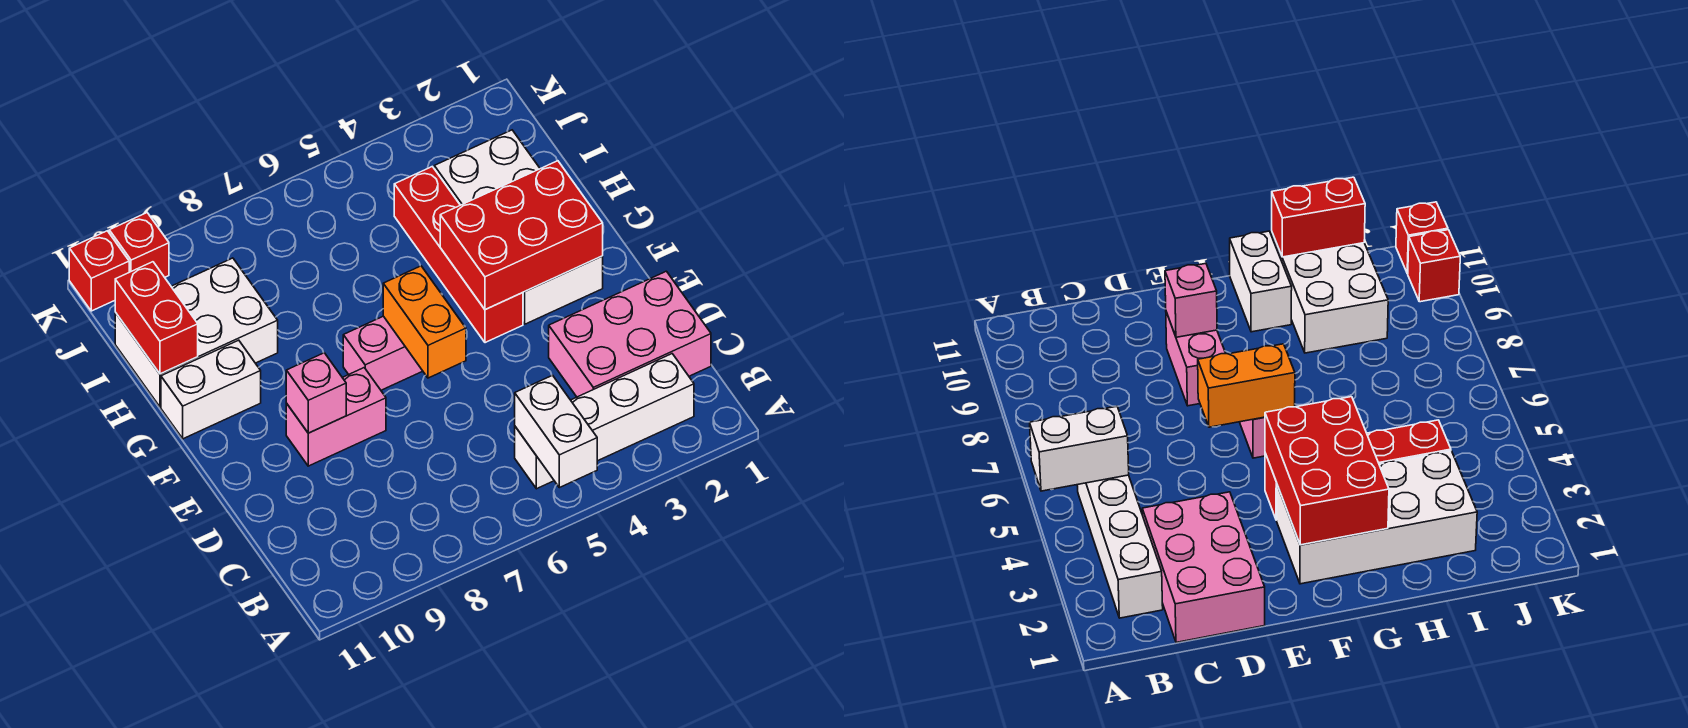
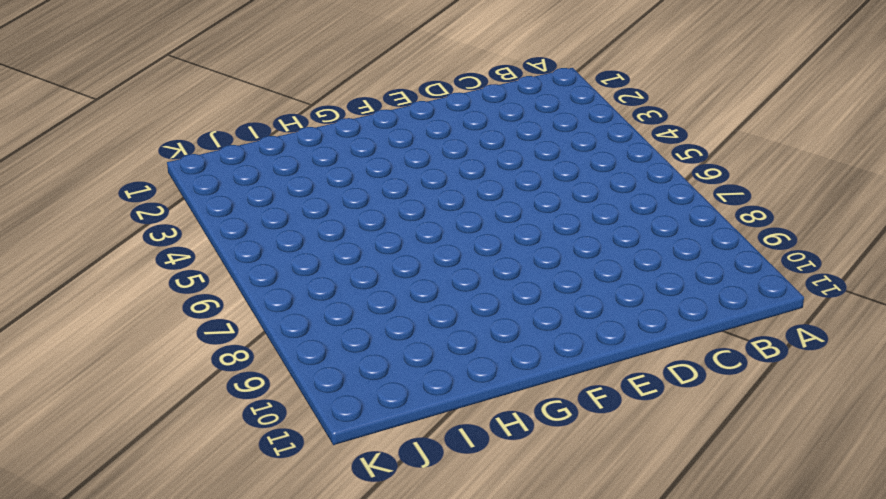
none -> white 1x4 brick [515,354,694,489]
none -> pink 2x3 brick [549,271,711,397]
none -> pink 1x2 brick [286,368,386,466]

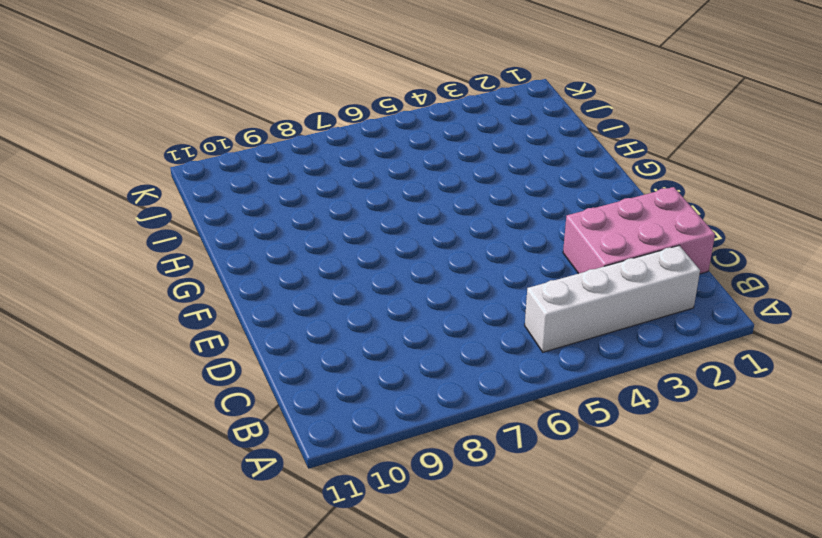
none -> pink 1x2 brick [286,368,386,466]
none -> white 2x4 brick [434,130,603,324]
none -> red 1x4 brick [394,167,523,343]

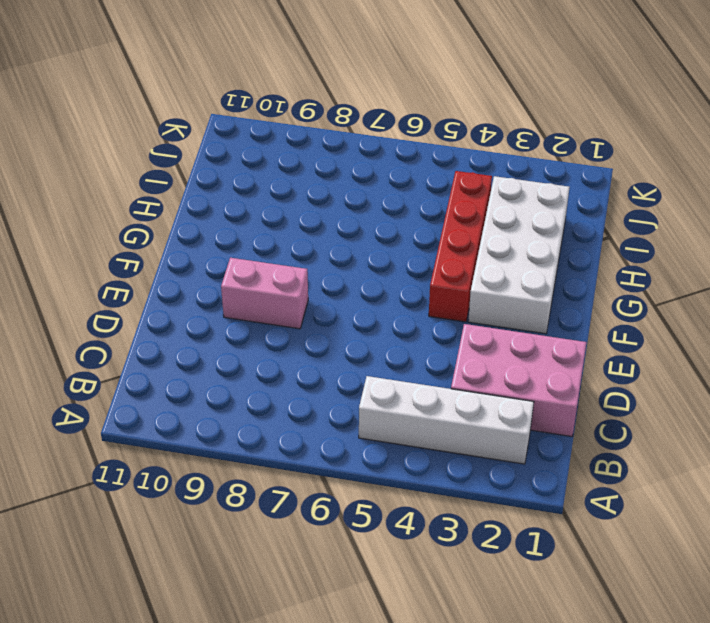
none -> pink 1x2 brick [343,316,422,390]
none -> white 1x2 brick [161,340,261,439]
none -> white 2x3 brick [115,258,278,407]

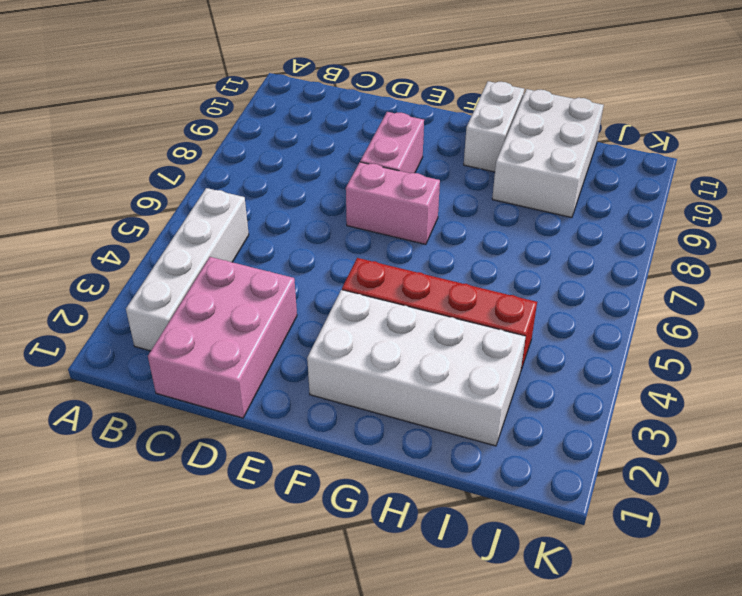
pink 1x2 brick [346,162,440,244] -> pink 1x2 brick turned to [343,316,422,390]
none -> red 1x1 brick [109,213,169,277]
none -> red 1x1 brick [69,231,129,311]
none -> white 1x2 brick [515,375,597,488]

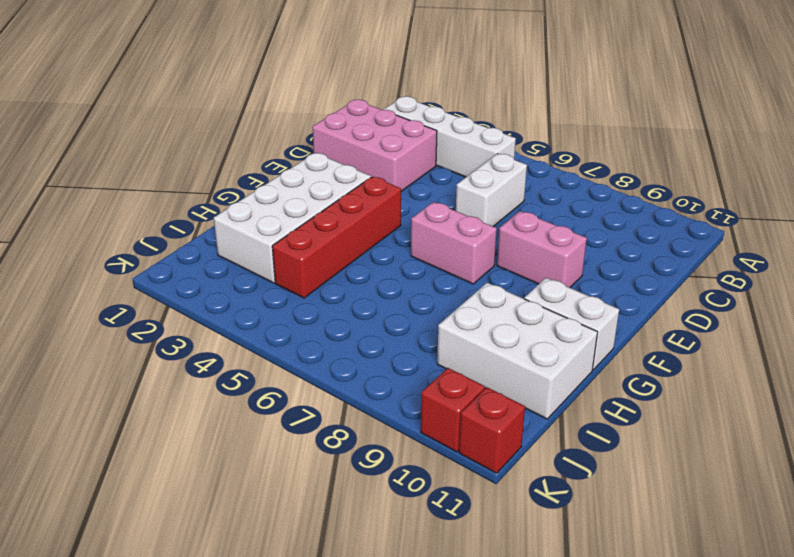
white 1x2 brick [456,154,527,227] -> white 1x2 brick moved to [515,375,597,488]
none -> orange 1x2 brick [383,266,466,378]
none -> pink 1x1 brick [286,353,346,433]
none -> red 2x3 brick [440,161,603,310]

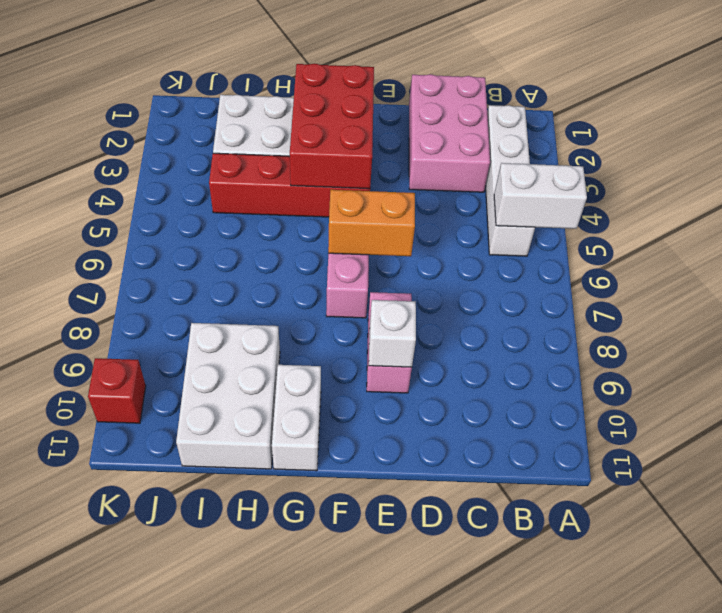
white 1x1 brick [369,300,416,367] -> pink 1x1 brick [286,353,346,433]
none -> red 1x1 brick [69,231,129,311]
none -> red 1x2 brick [115,262,198,374]

